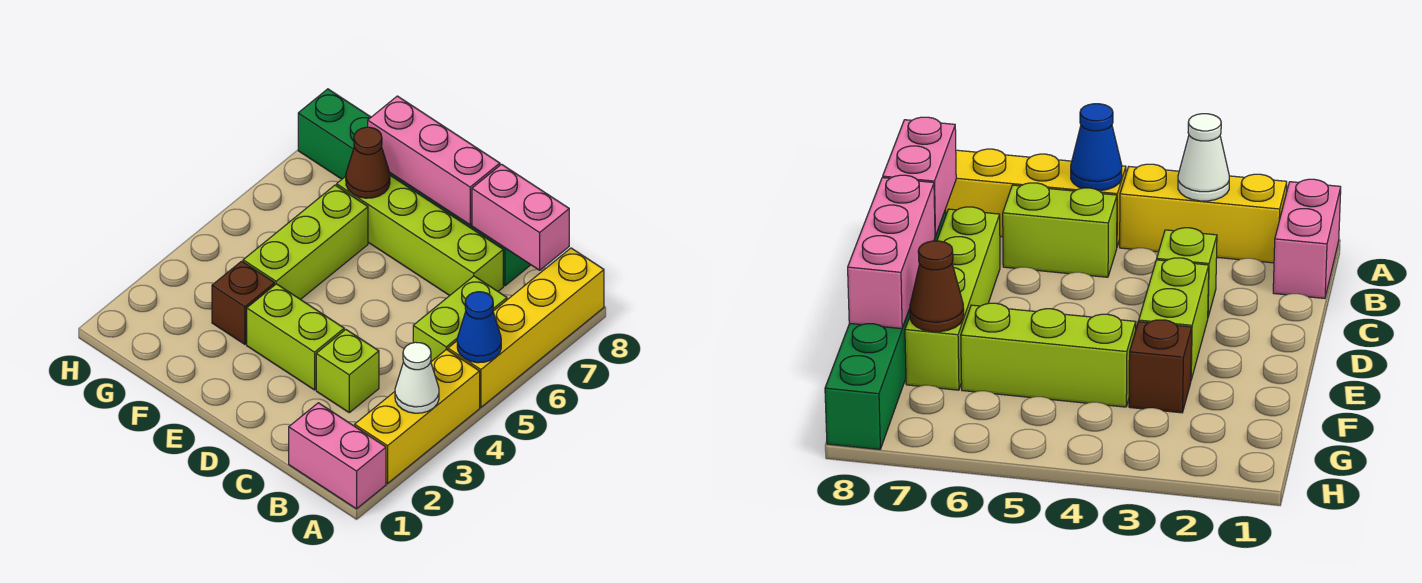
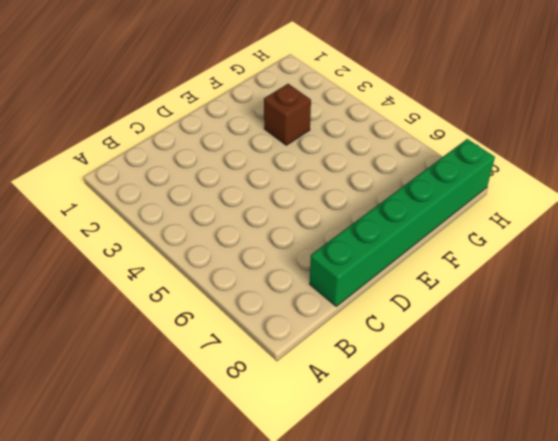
none -> pink 1x2 brick [289,403,386,509]
none -> yellow 1x3 brick [355,349,480,483]
none -> yellow 1x4 brick [448,248,604,407]

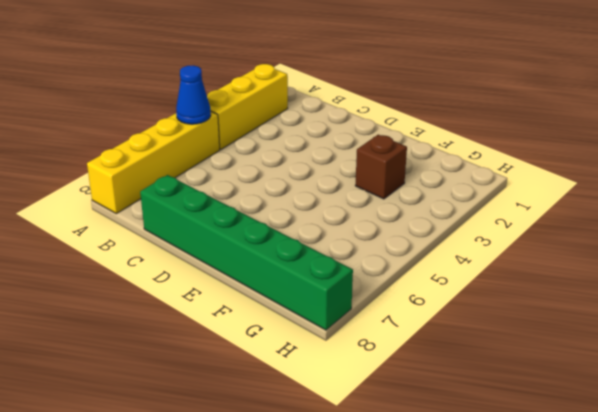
none -> pink 1x2 brick [289,403,386,509]
none -> lime 1x2 brick [413,276,507,362]
none -> lime 1x1 brick [316,330,379,412]

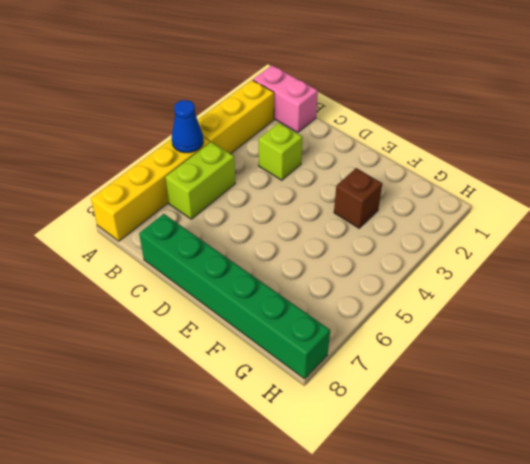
none -> lime 1x4 brick [337,176,503,296]
none -> lime 1x2 brick [247,284,344,390]
none -> lime 1x3 brick [243,185,368,300]

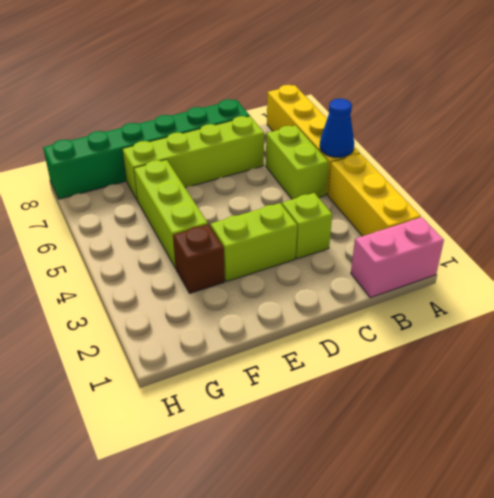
none -> white 1x1 cone [395,342,439,413]
none -> pink 1x2 brick [472,164,569,270]
none -> pink 1x3 brick [368,96,500,225]

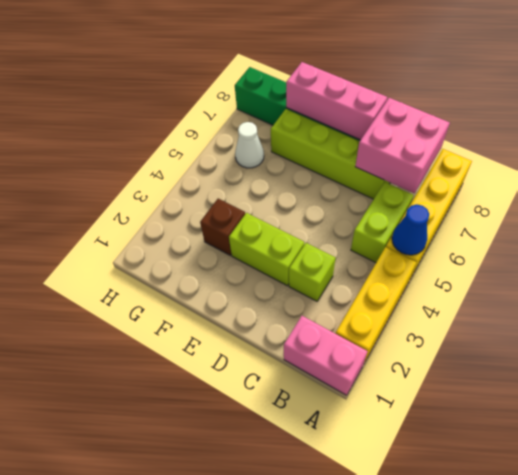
pink 2x2 brick [355,98,450,193] -> pink 1x2 brick [472,164,569,270]
white 1x1 cone [235,122,264,168] -> white 1x1 cone moved to [395,342,439,413]
none -> lime 1x3 brick [243,185,368,300]
none -> brown 1x1 cone [346,127,390,198]

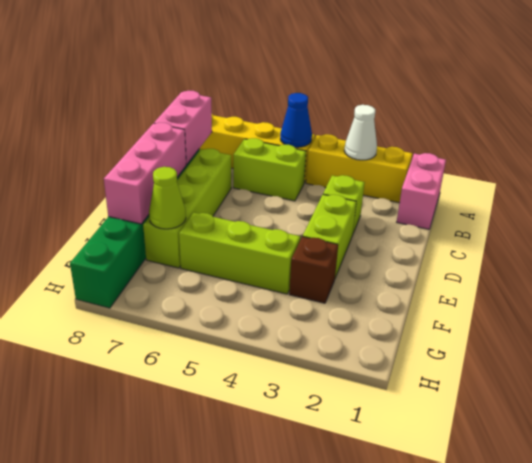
lime 1x1 cone [149,167,186,229] -> brown 1x1 cone [346,127,390,198]

